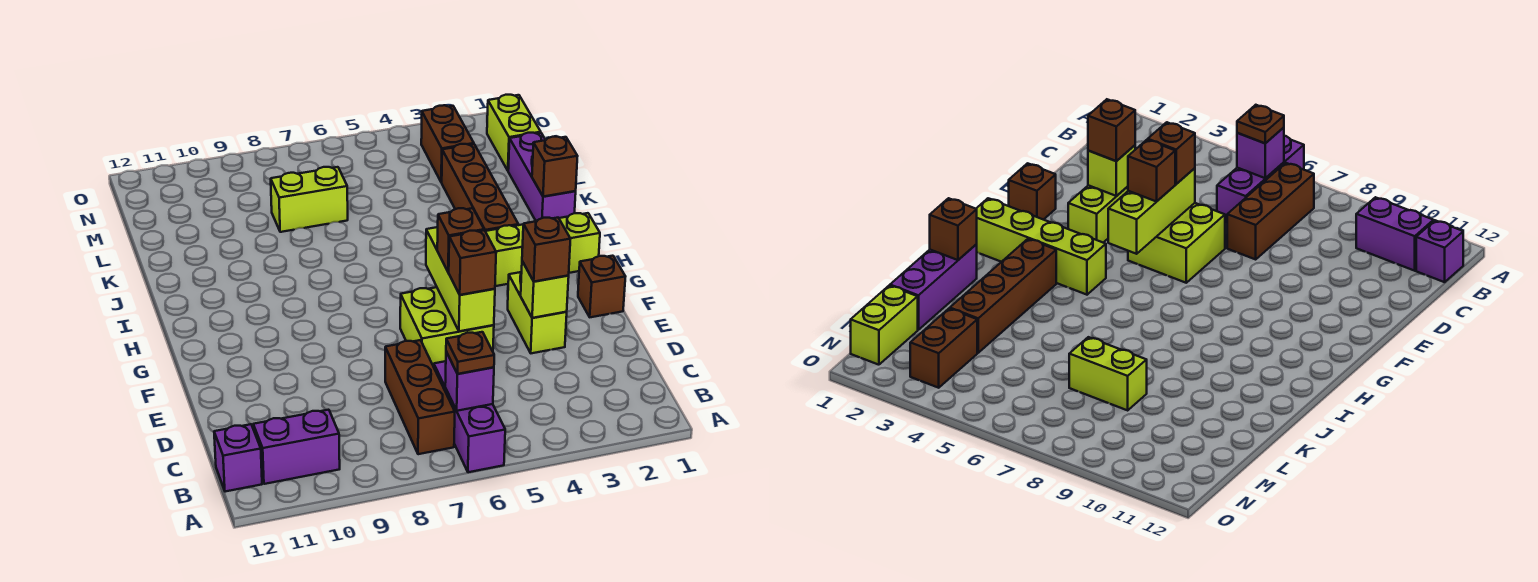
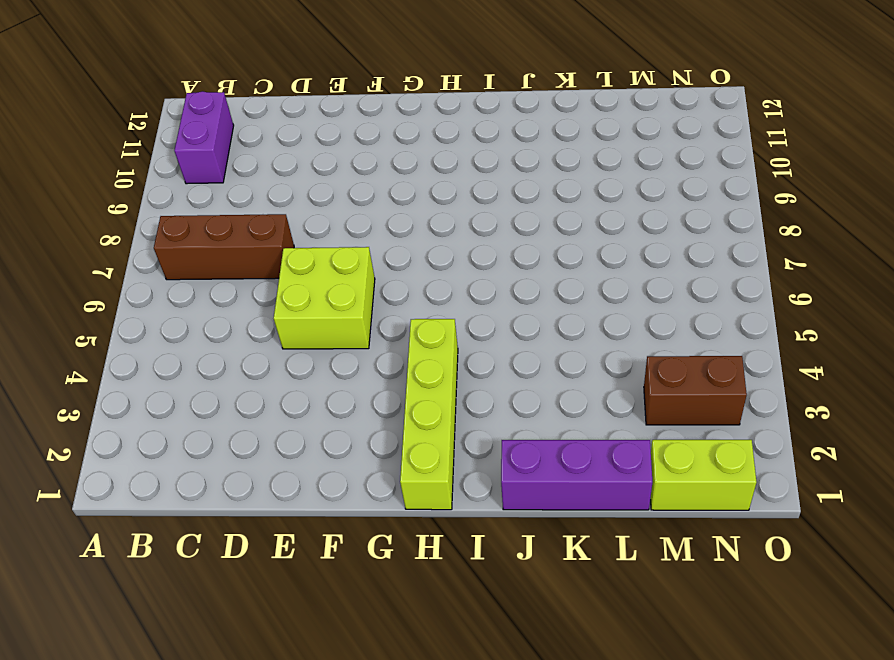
none -> purple 1x3 brick [434,361,505,472]
none -> purple 1x1 brick [214,424,262,492]
none -> lime 1x2 brick [508,272,567,353]

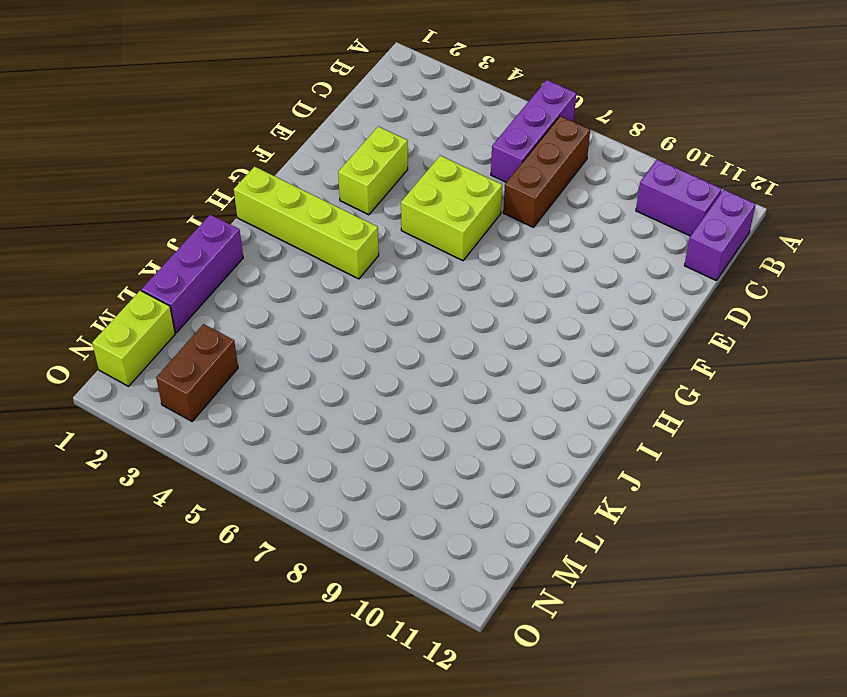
purple 1x2 brick [684,189,756,281] -> purple 1x1 brick [214,424,262,492]
none -> brown 1x1 brick [578,256,626,317]
none -> brown 1x4 brick [441,144,518,231]
none -> lime 1x2 brick [271,167,348,232]

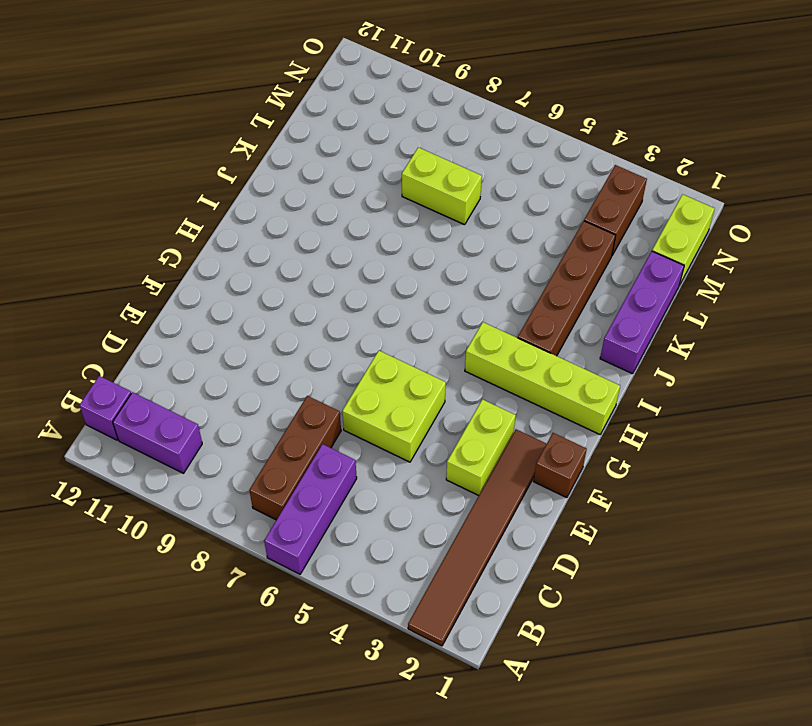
brown 1x6 tile [408,429,546,646] -> none
none -> purple 1x1 brick [445,352,494,411]
none -> lime 1x1 brick [521,261,569,318]
none -> lime 1x3 brick [426,227,495,331]

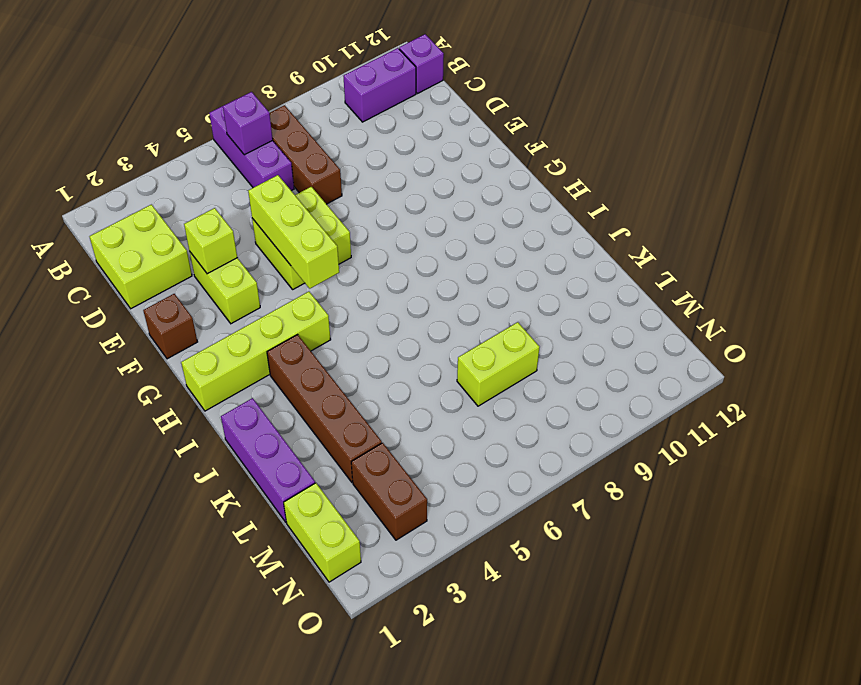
lime 2x2 brick [89,205,192,309] -> none
none -> brown 1x1 brick [532,137,578,197]
none -> brown 1x1 plate [446,332,494,374]
none -> brown 1x1 brick [522,218,570,282]

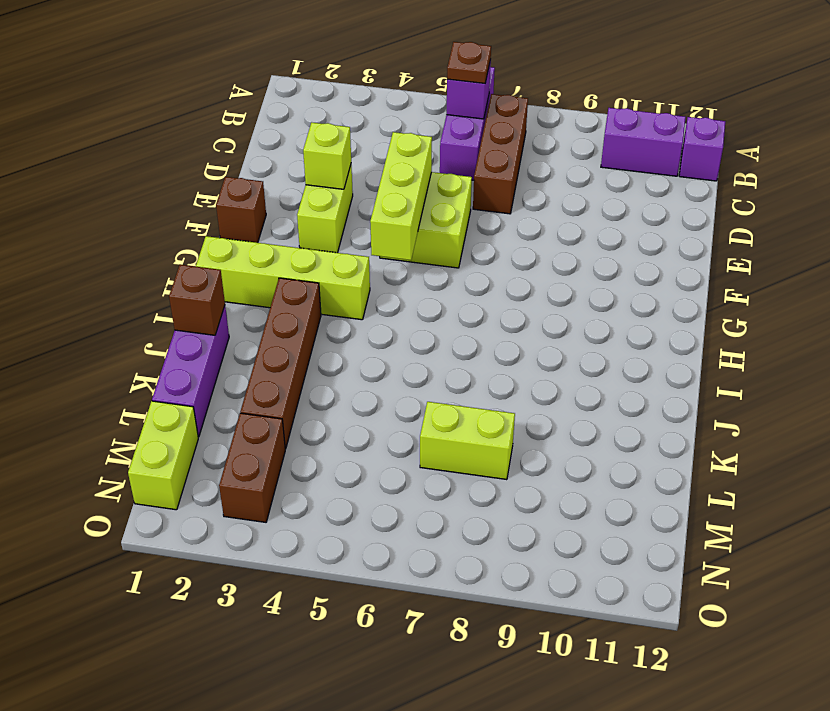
none -> brown 1x1 brick [522,218,570,282]
none -> brown 1x1 brick [449,230,496,295]
none -> brown 1x1 brick [437,208,484,272]

